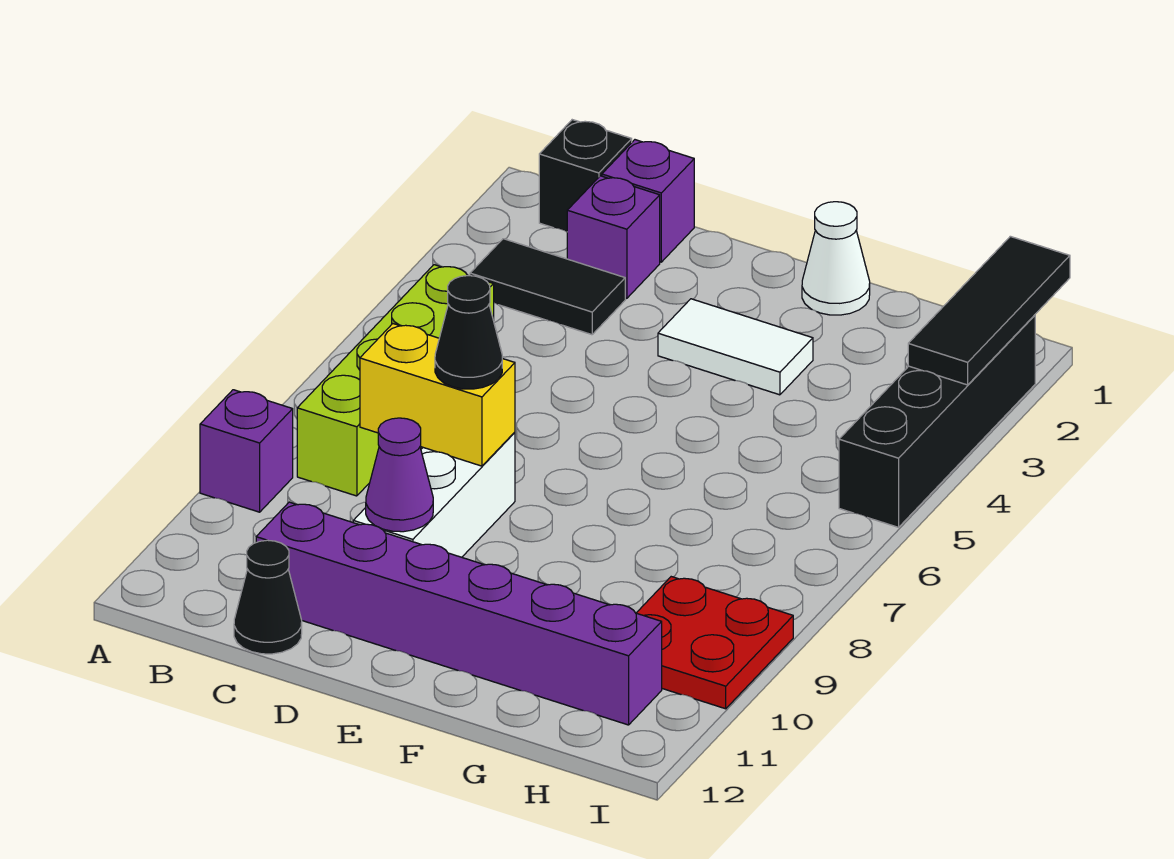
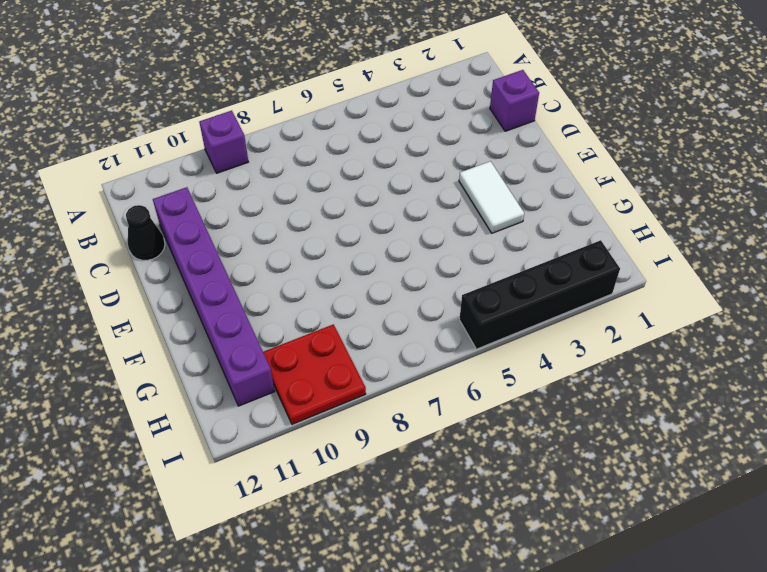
none -> black 1x1 brick [539,120,632,232]
none -> black 1x2 tile [470,239,625,335]
none -> lime 1x4 brick [297,265,494,496]

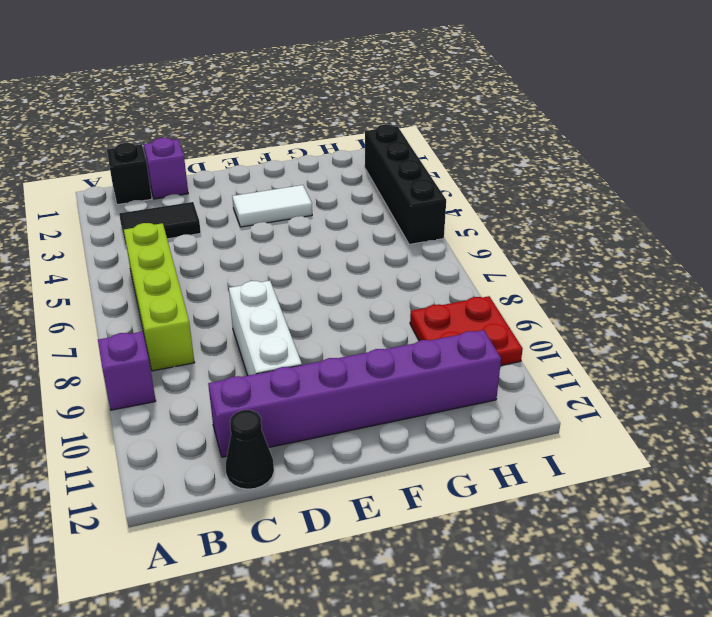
none -> purple 1x1 brick [567,176,660,298]
none -> white 1x1 cone [802,202,870,315]
none -> yellow 1x2 brick [360,324,515,466]

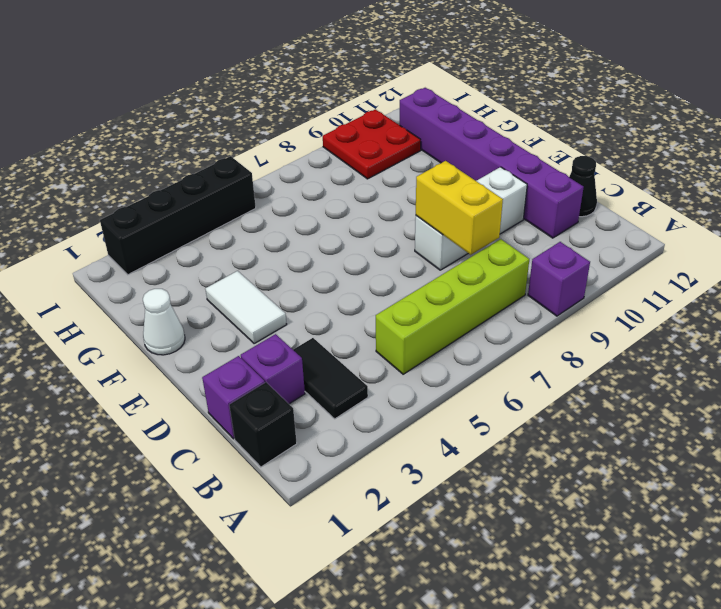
none -> purple 1x1 cone [366,418,433,532]
none -> black 1x3 tile [908,236,1070,385]
none -> black 1x1 cone [435,276,502,389]

